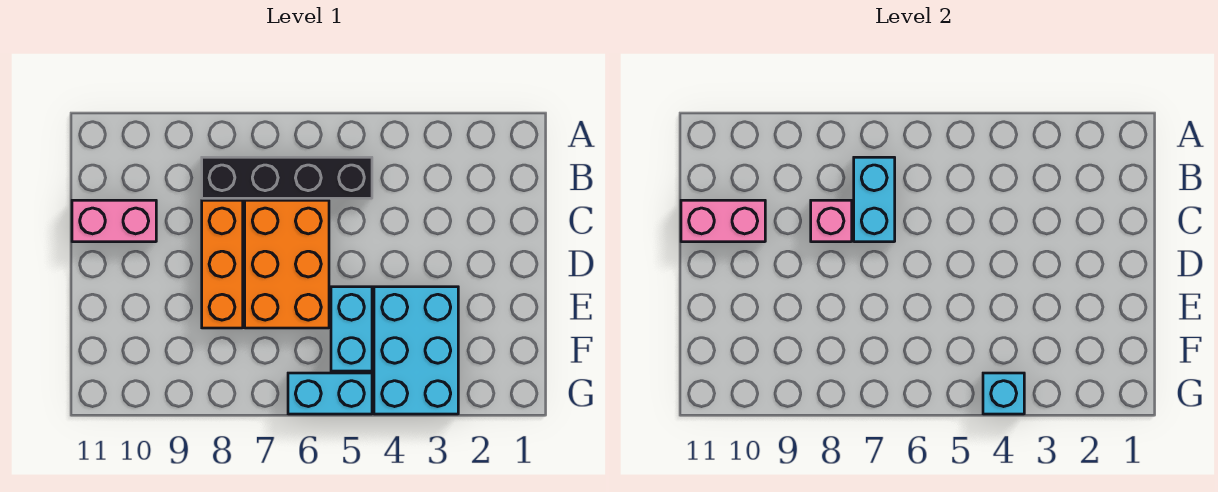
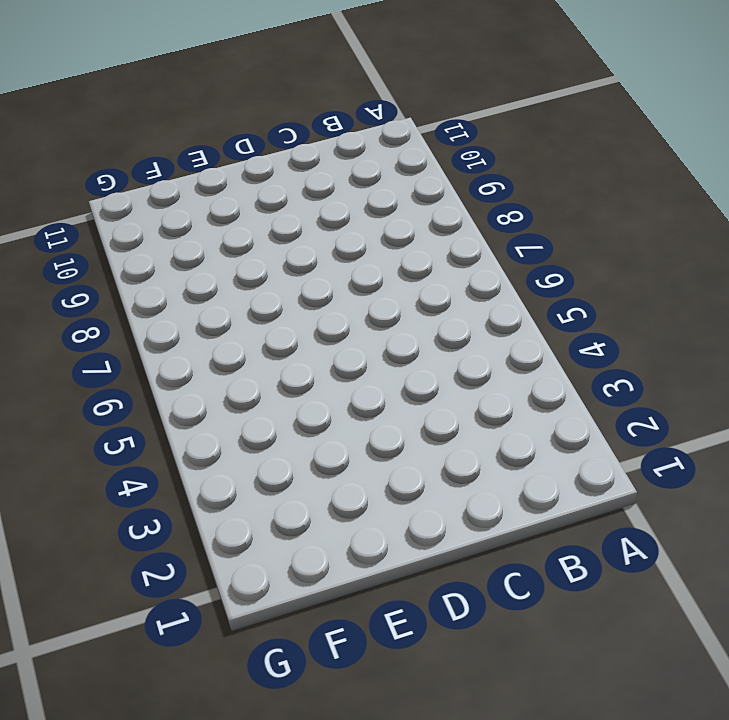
none -> black 1x4 brick [202,157,372,198]
none -> orange 2x3 brick [245,200,329,328]

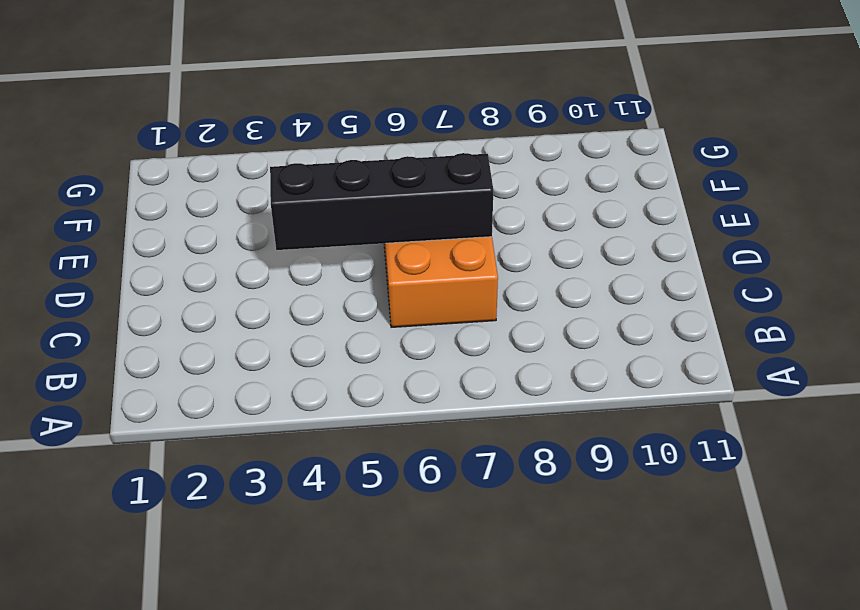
black 1x4 brick [270,153,493,250] -> black 1x4 brick moved to [202,157,372,198]
none -> orange 1x3 brick [202,200,243,328]
none -> pink 1x2 brick [72,200,156,242]

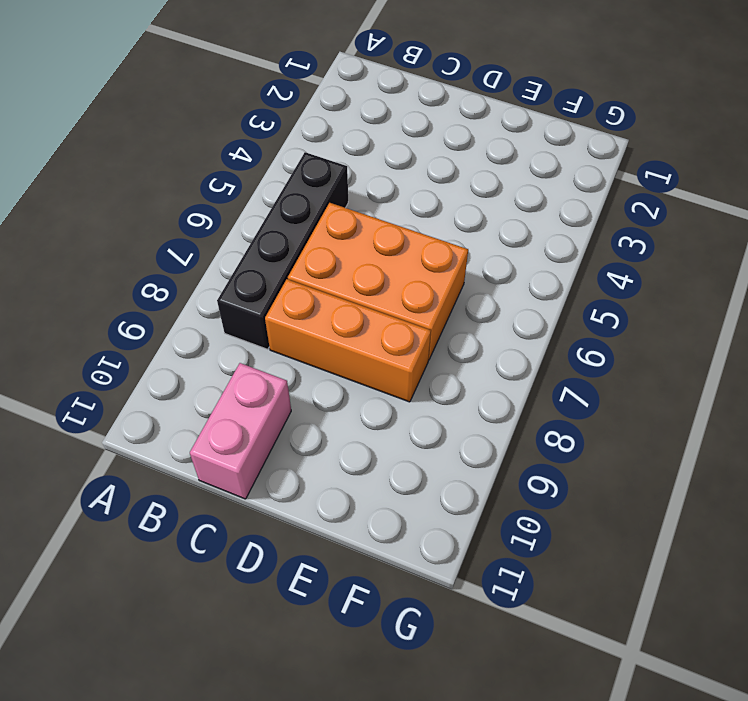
none -> cyan 2x3 brick [374,287,458,414]
none -> cyan 1x2 brick [331,287,372,371]

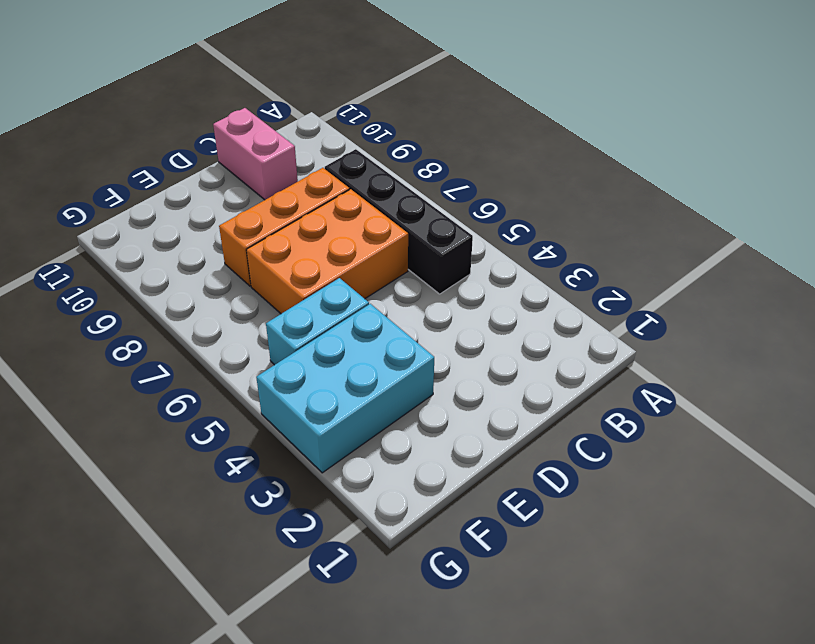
none -> cyan 1x2 brick [288,373,372,414]
none -> cyan 1x2 brick [854,157,895,242]

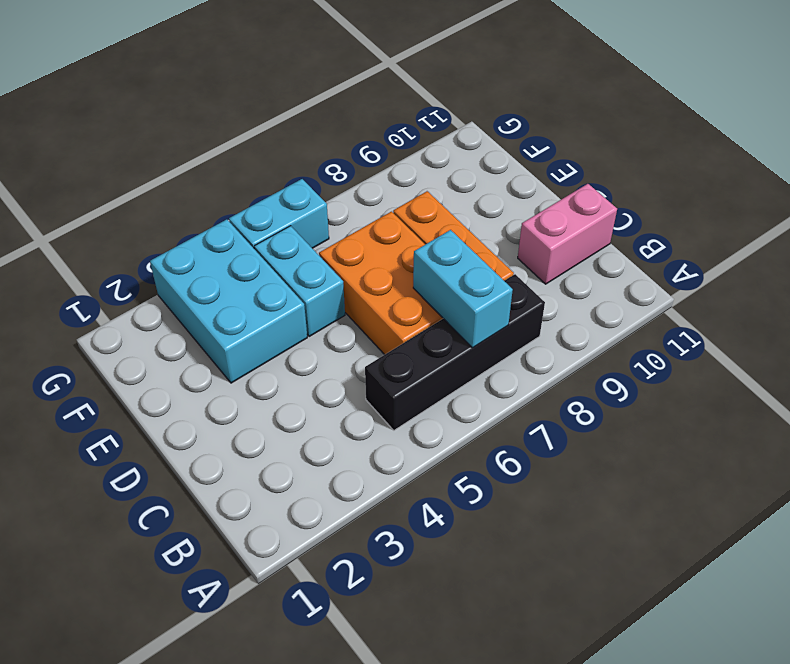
none -> pink 1x1 brick [811,200,852,242]
none -> pink 1x2 brick [681,200,765,242]

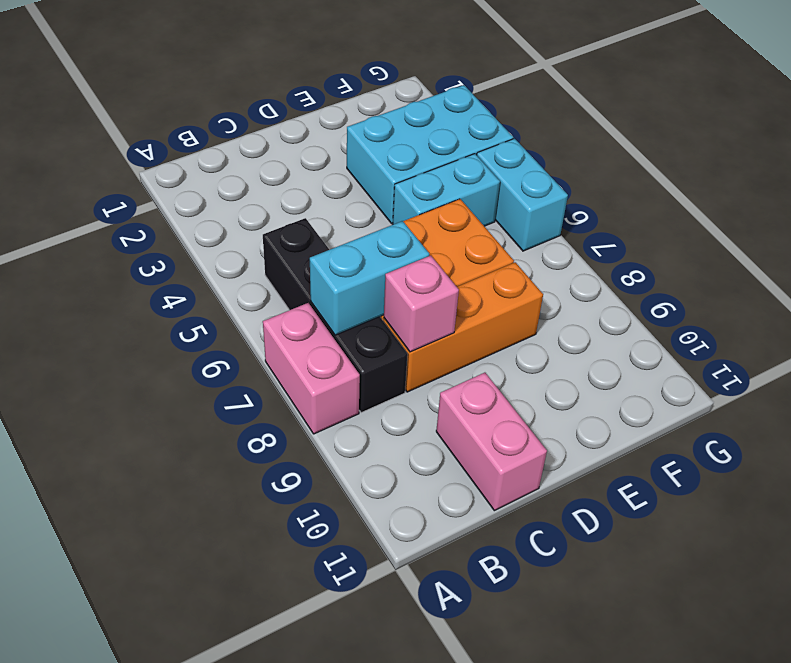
pink 1x2 brick [263,303,360,434] -> pink 1x2 brick moved to [681,200,765,242]
none -> cyan 1x1 brick [983,373,1024,414]

